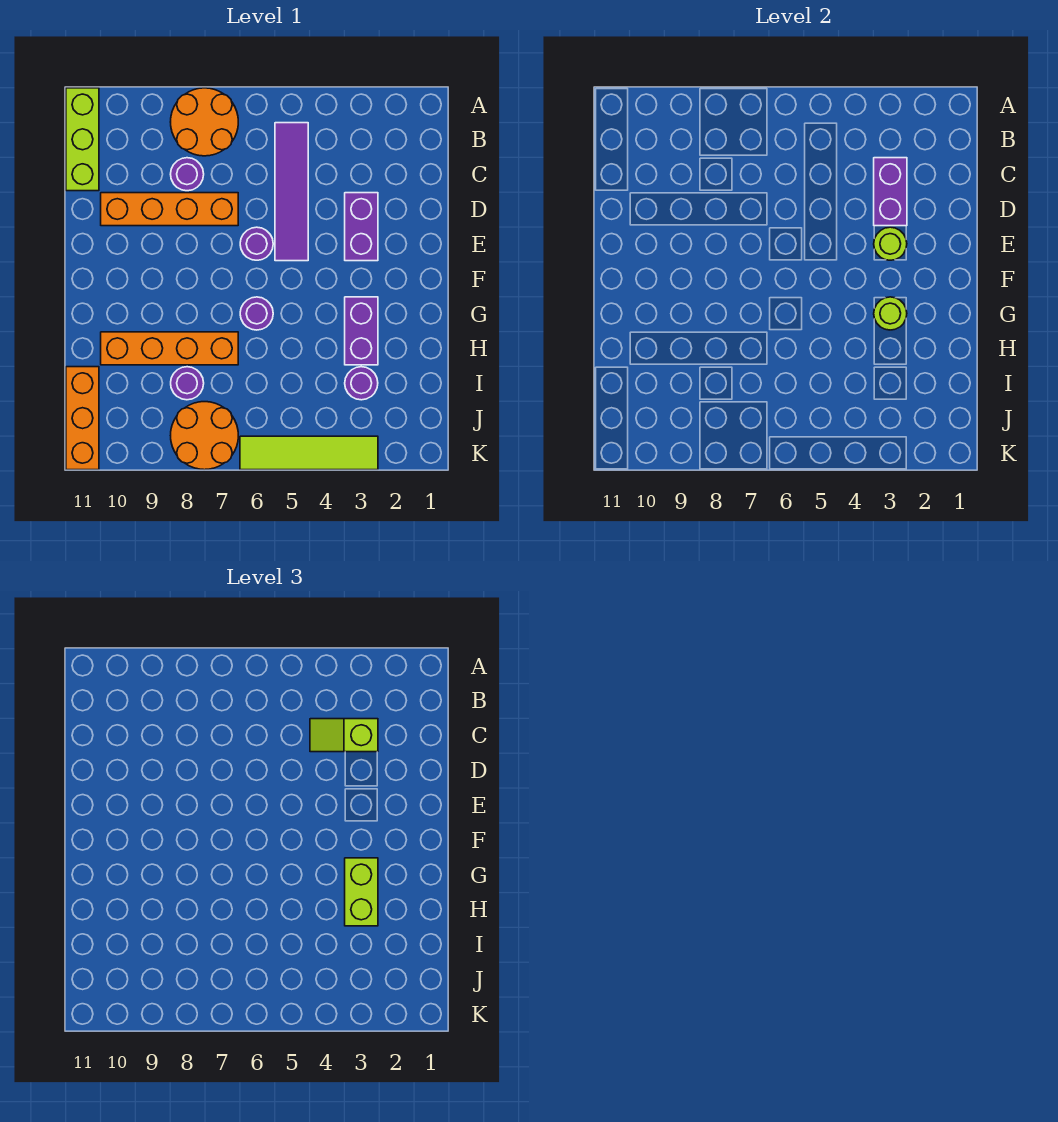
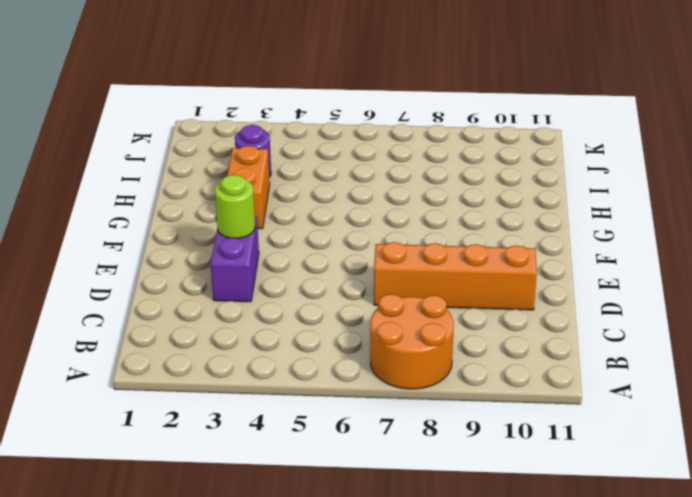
orange 1x2 brick [227,146,270,229] -> purple 1x2 brick [345,297,378,365]
none -> lime 1x3 brick [66,88,99,191]
none -> purple 1x4 tile [275,123,308,261]
none -> purple 1x1 round brick [171,158,204,191]

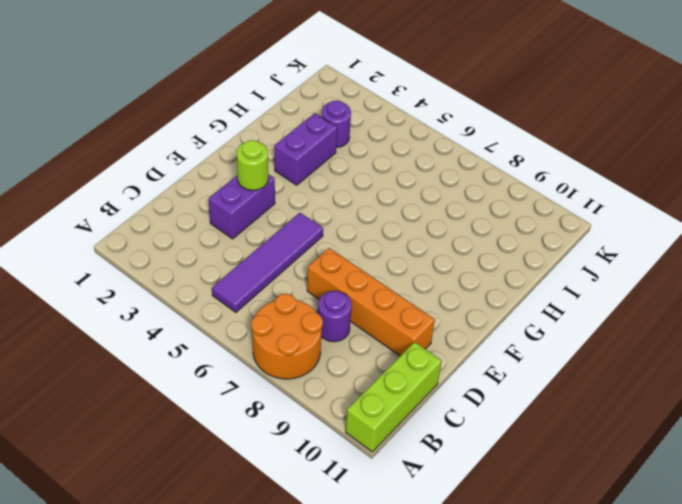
none -> purple 1x1 round brick [240,227,273,260]
none -> purple 1x1 round brick [240,297,273,330]
none -> orange 1x4 brick [101,332,238,365]

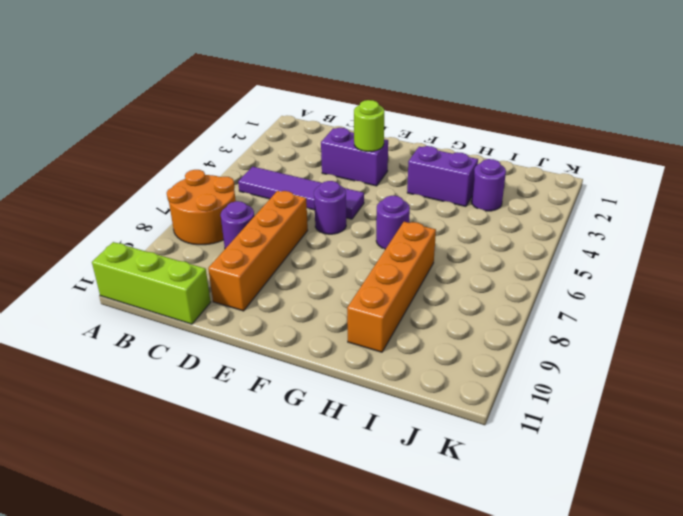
none -> purple 1x1 round brick [171,367,204,400]
none -> orange 1x3 brick [66,367,99,470]
none -> orange 2x2 round brick [171,402,238,470]

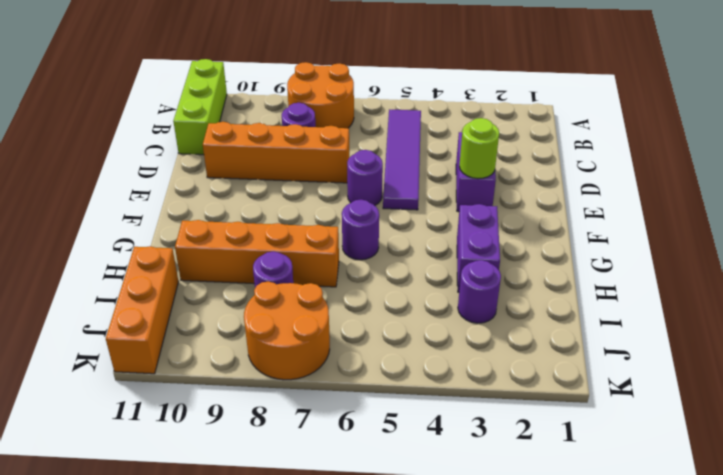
none -> lime 1x4 tile [240,436,378,470]
none -> purple 1x2 brick [874,158,907,226]
none -> lime 1x1 round brick [874,297,907,330]

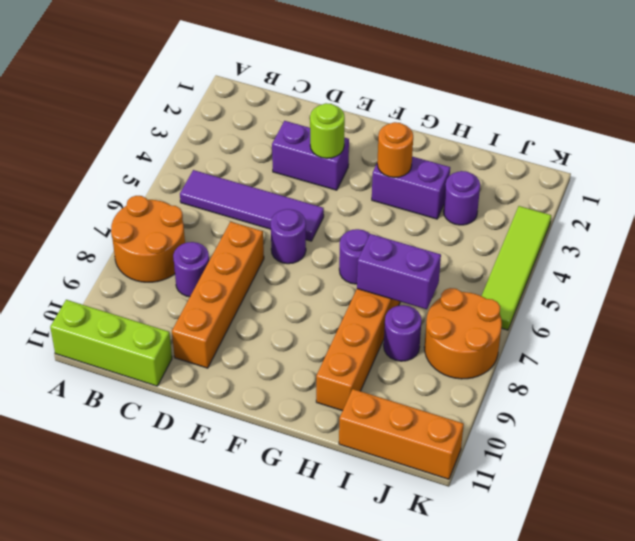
orange 1x1 round brick [377,122,413,177] -> lime 1x1 round brick [874,297,907,330]
purple 1x2 brick [357,234,441,309] -> purple 1x2 brick moved to [874,158,907,226]
none -> lime 1x2 slope [310,719,378,752]
none -> lime 1x2 brick [345,858,378,926]

